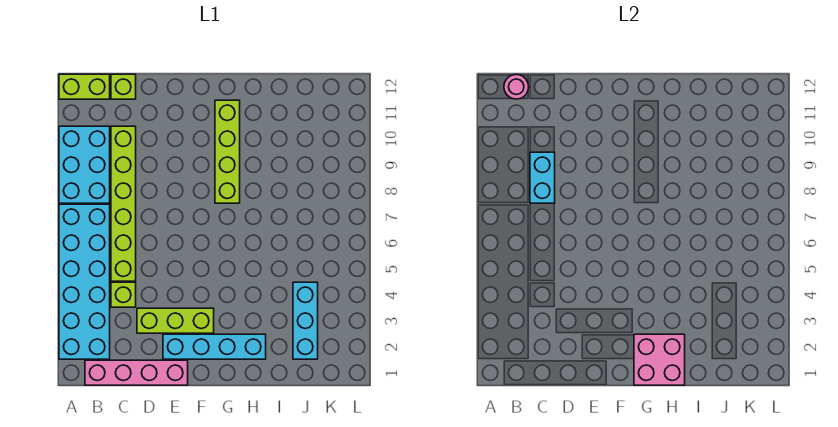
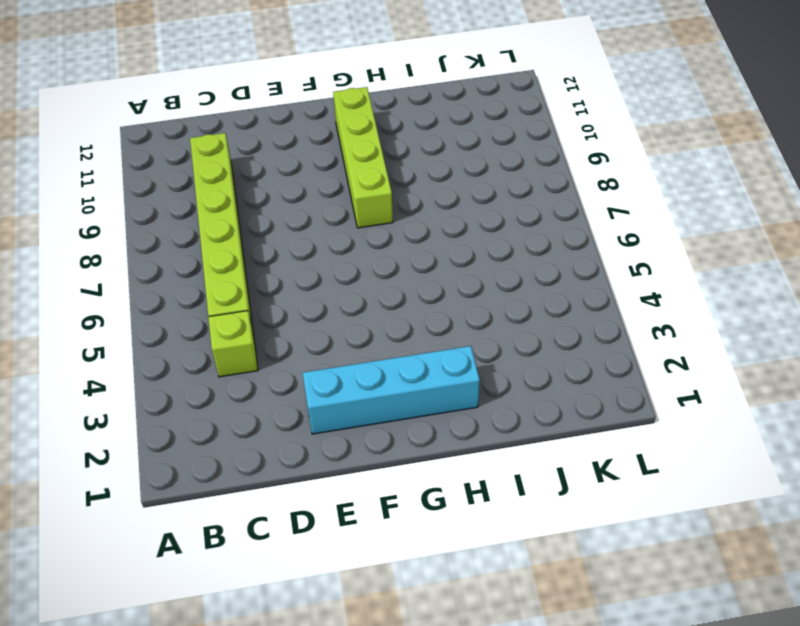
none -> cyan 2x6 brick [59,204,110,359]
none -> cyan 2x3 brick [59,126,110,203]
none -> lime 1x2 brick [59,74,110,99]

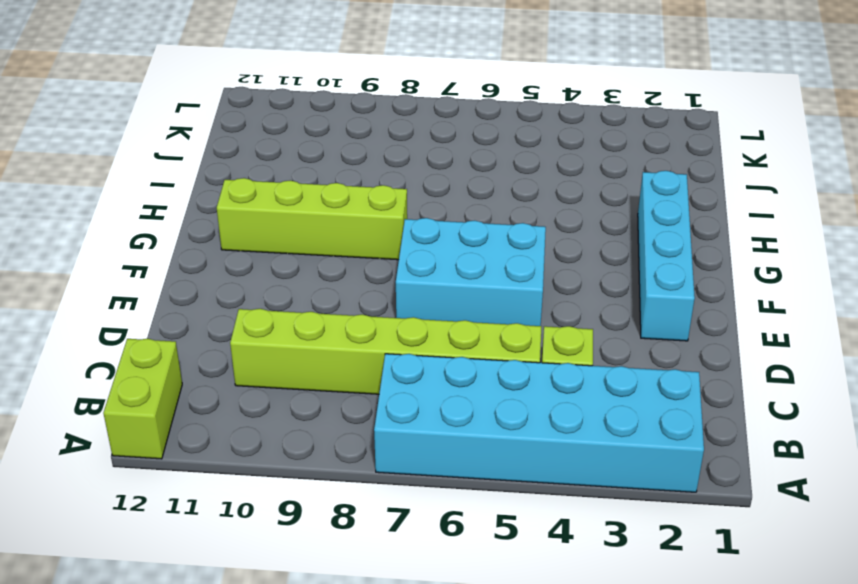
cyan 2x3 brick [396,218,546,326] -> cyan 2x3 brick moved to [59,126,110,203]
none -> pink 1x4 brick [85,360,188,385]
none -> lime 1x1 brick [111,74,136,99]
none -> lime 1x3 brick [137,308,214,333]

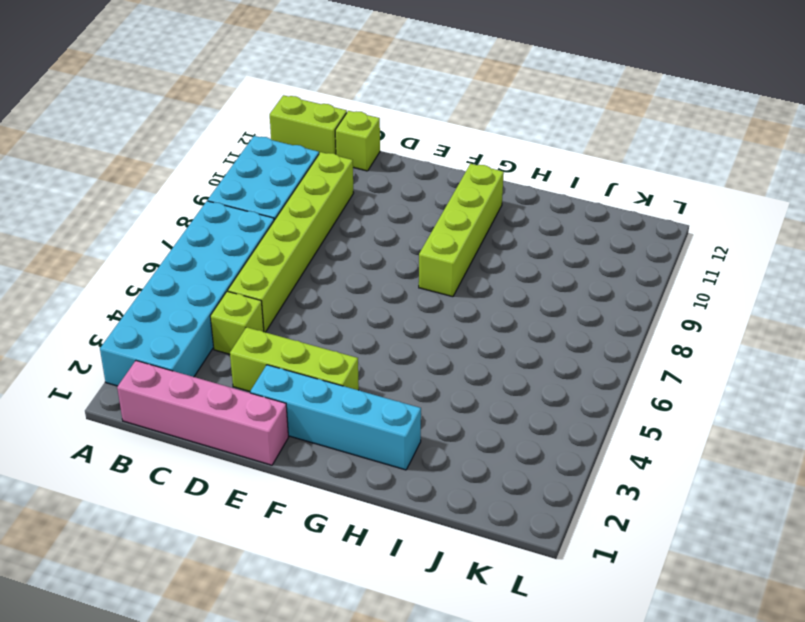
none -> cyan 1x3 brick [293,282,318,359]
none -> pink 1x1 round brick [504,74,529,99]
none -> cyan 1x2 brick [530,152,555,203]

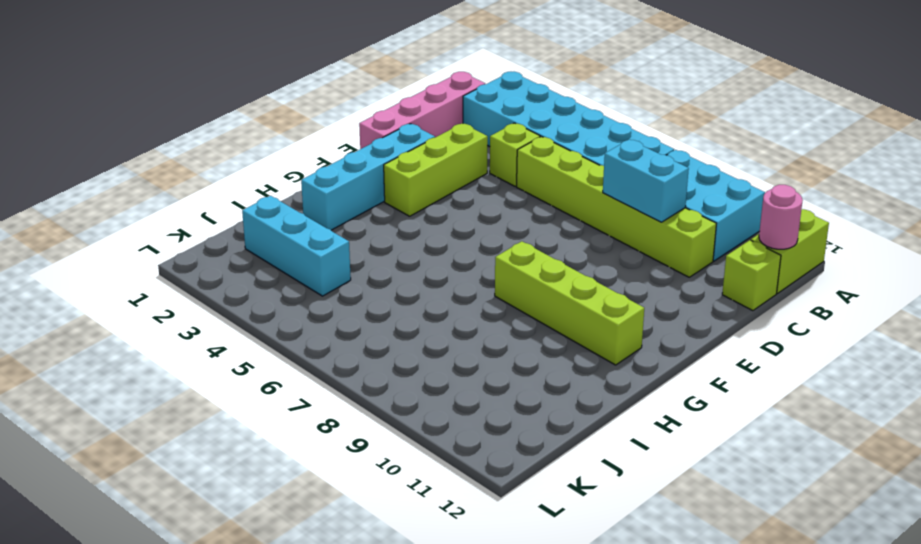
none -> pink 2x2 brick [634,334,685,385]

